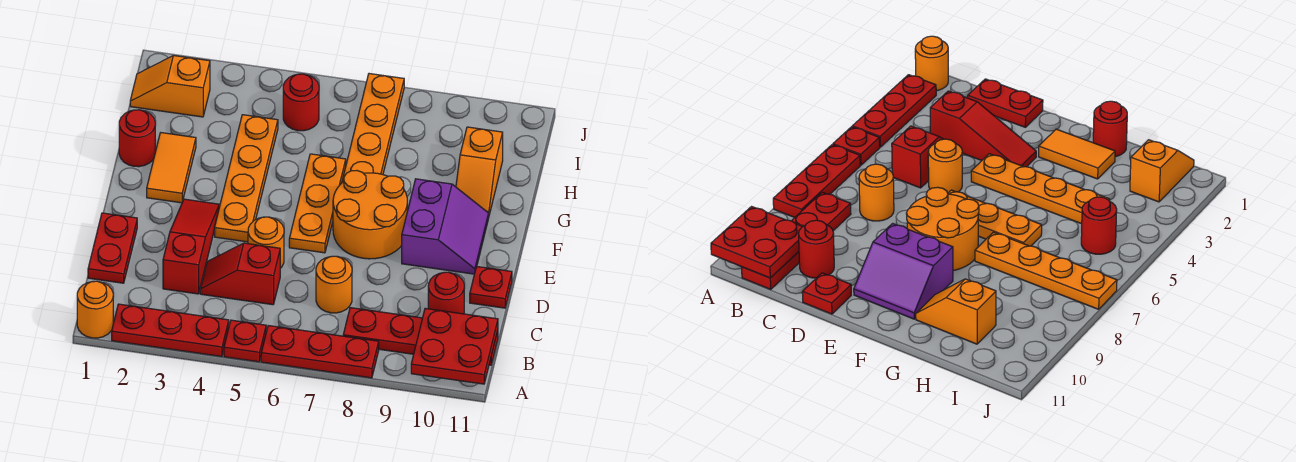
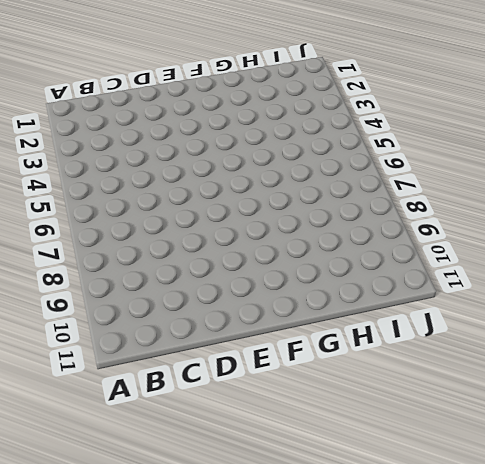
none -> orange 1x1 round brick [77,281,113,338]
none -> red 1x3 plate [112,304,229,357]
none -> red 1x1 plate [224,320,266,362]

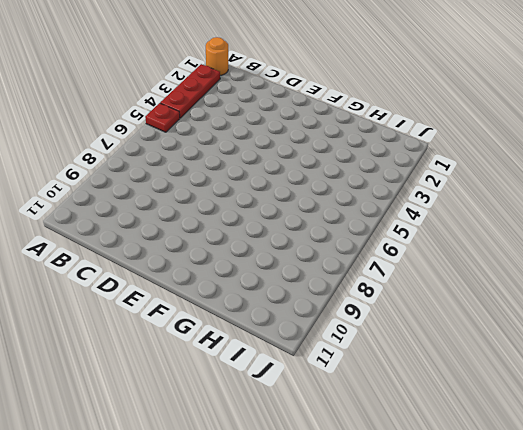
none -> red 1x3 plate [261,326,379,378]
none -> red 1x4 plate [343,308,498,365]
none -> red 1x2 plate [88,213,137,283]

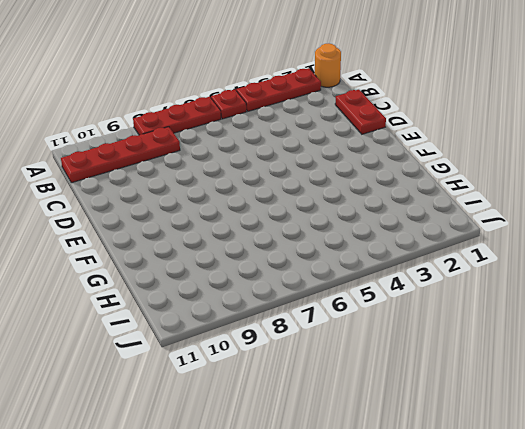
none -> red 1x3 slope [163,199,219,294]
none -> red 1x2 slope [200,243,280,305]
none -> orange 1x1 round brick [316,256,352,313]

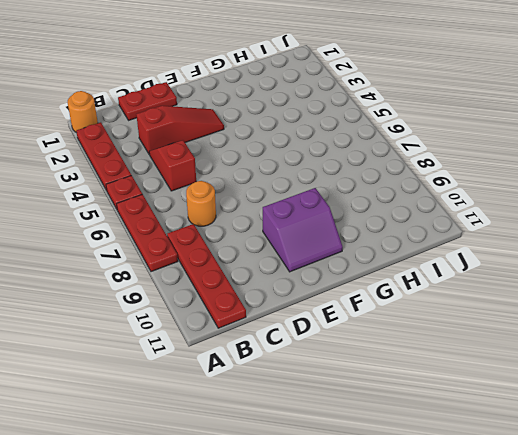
none -> red 1x1 round brick [428,272,464,314]
none -> orange 1x1 round brick [248,217,284,268]
none -> red 1x1 plate [470,267,512,308]

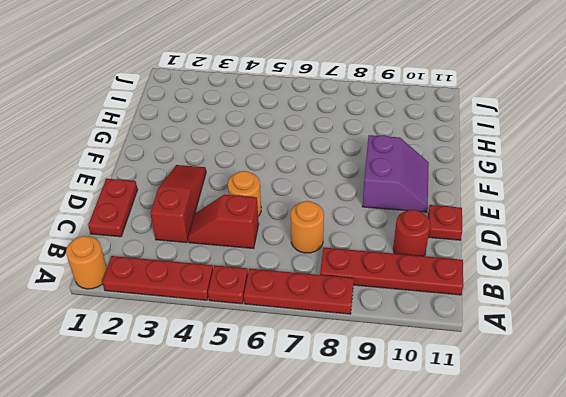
none -> orange 1x4 plate [215,115,278,242]
none -> orange 1x3 plate [289,154,346,253]
none -> orange 2x2 round brick [333,171,407,259]

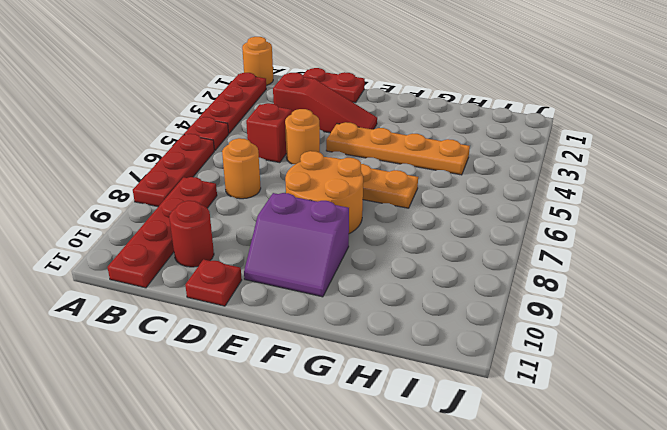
none -> orange 1x2 tile [147,133,196,203]
none -> red 1x1 round brick [119,110,155,167]
none -> orange 1x4 plate [342,74,404,182]

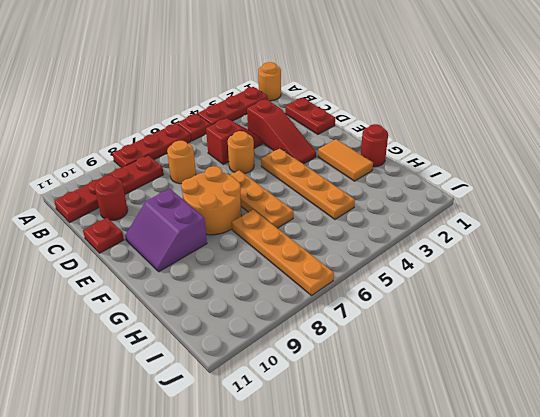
none -> orange 1x2 slope [456,127,503,215]
none -> orange 1x2 slope [130,56,210,117]
none -> red 1x1 round brick [283,74,319,131]

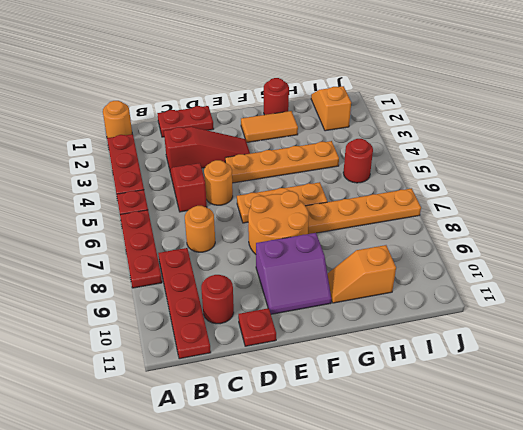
none -> red 2x2 plate [411,308,498,384]

